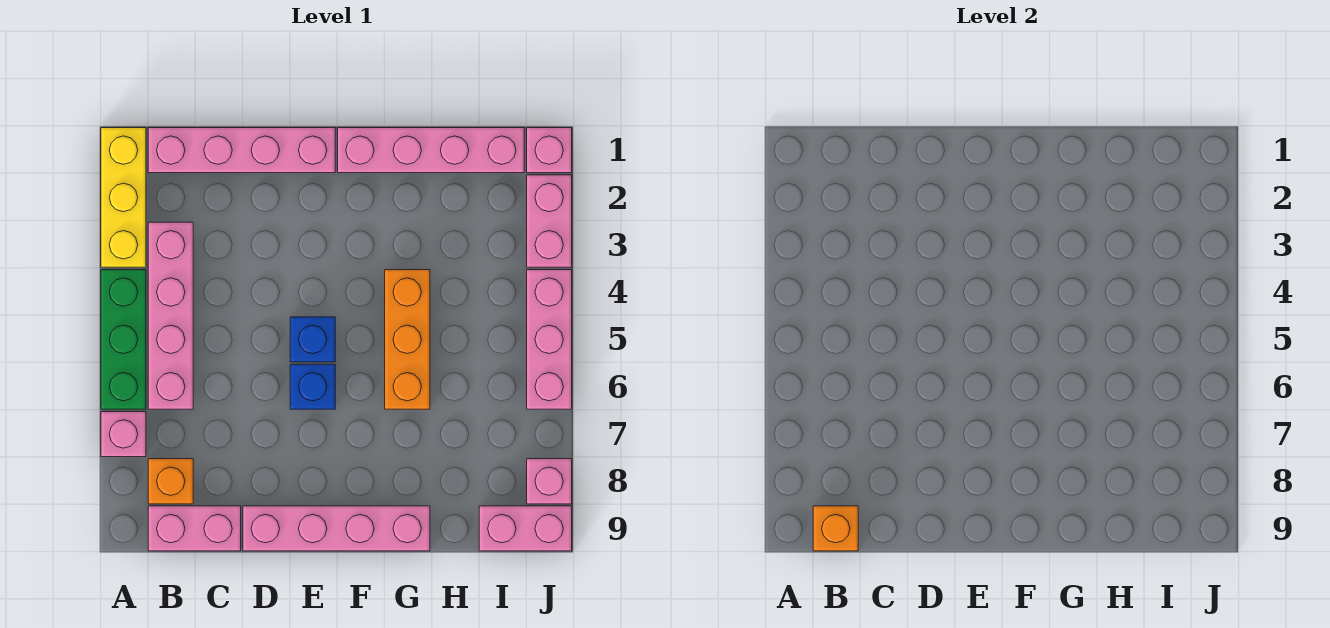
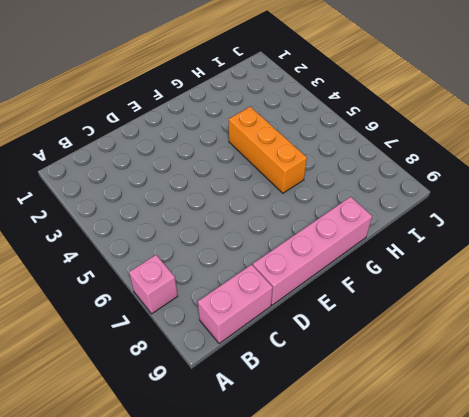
none -> yellow 1x3 brick [101,128,146,267]
none -> green 1x3 brick [101,270,146,409]
none -> pink 1x4 brick [148,128,335,173]

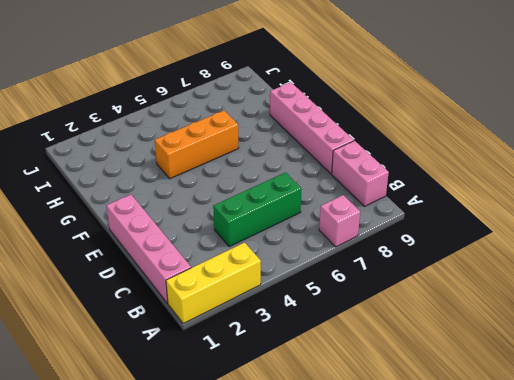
green 1x3 brick [213,172,301,247] -> green 1x3 brick moved to [101,270,146,409]
none -> pink 1x4 brick [148,222,193,409]
none -> orange 1x1 brick [148,459,193,504]
none -> blue 1x1 brick [290,317,335,362]

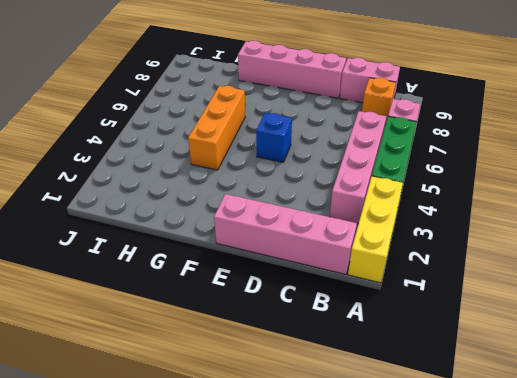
none -> blue 1x1 brick [290,364,335,409]
none -> pink 1x4 brick [338,128,524,173]
none -> pink 1x2 brick [479,506,572,551]

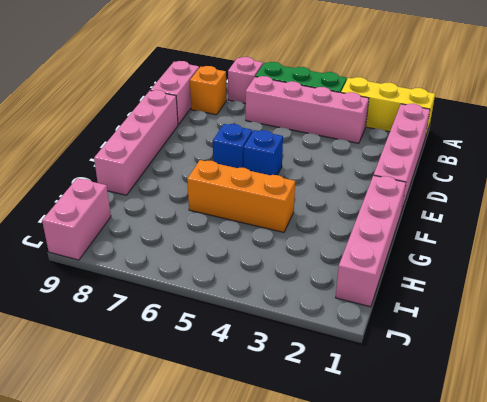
none -> pink 1x1 brick [527,128,572,173]
none -> pink 1x2 brick [527,175,572,267]
none -> pink 1x3 brick [527,270,572,409]

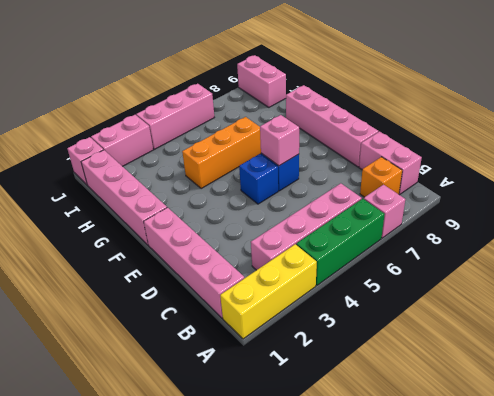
pink 1x1 brick [260,115,299,166] -> pink 1x1 brick moved to [527,459,572,504]
none -> orange 1x1 brick [813,506,858,551]

